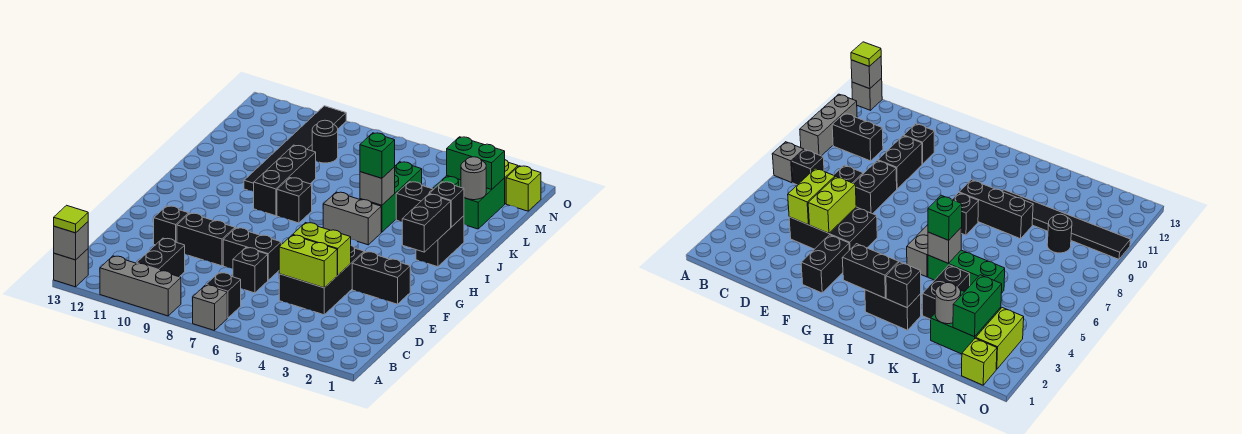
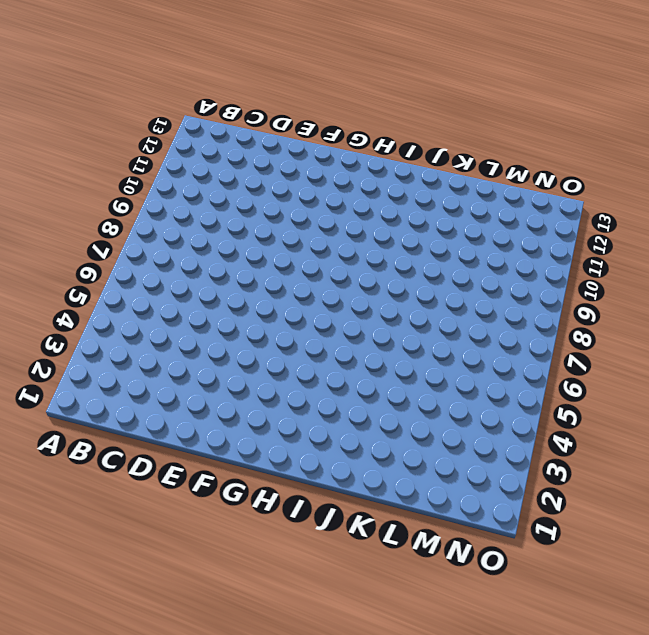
none -> grey 1x1 brick [192,285,227,331]
none -> grey 1x3 brick [100,256,181,316]
none -> grey 1x1 brick [54,249,88,287]
none -> black 1x1 brick [206,273,241,318]

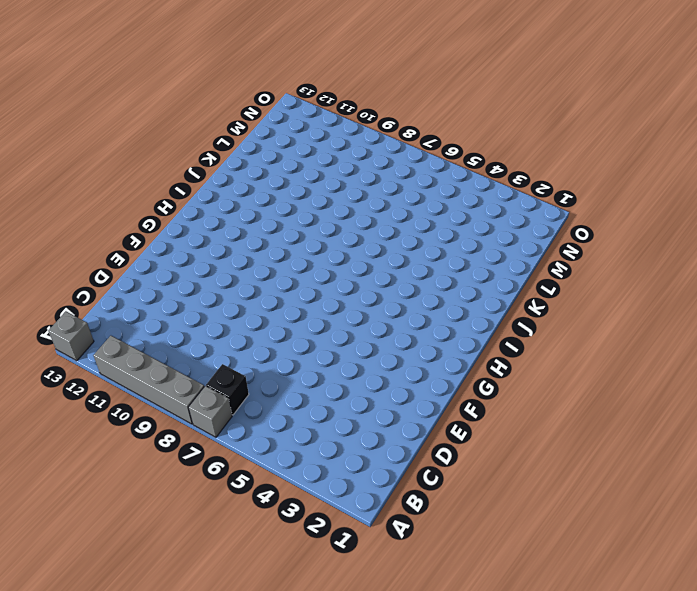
grey 1x4 brick [94,336,204,424] -> grey 1x3 brick [100,256,181,316]
none -> black 1x2 brick [137,238,185,277]
none -> black 2x3 brick [279,246,364,315]
none -> black 1x1 brick [233,248,268,293]
none -> black 1x2 brick [223,228,281,280]

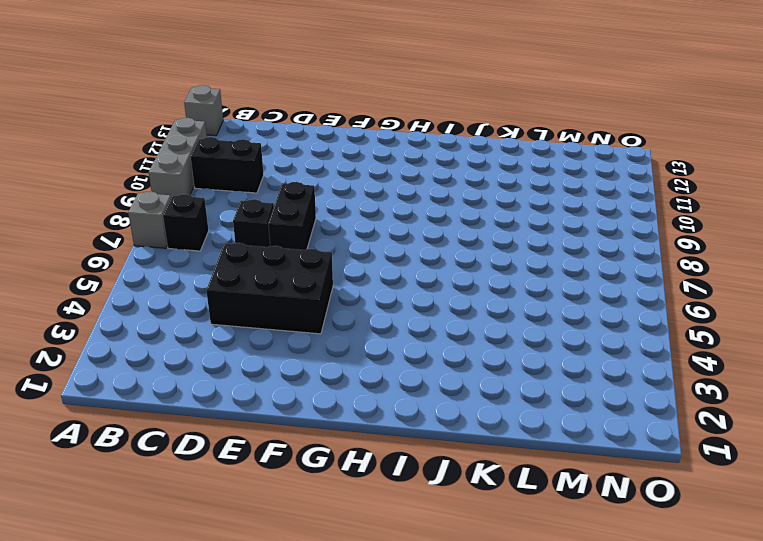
none -> black 1x2 brick [177,213,235,266]
none -> black 1x1 brick [154,206,189,245]
none -> black 1x2 brick [352,252,410,304]
none -> black 1x2 brick [416,216,464,267]

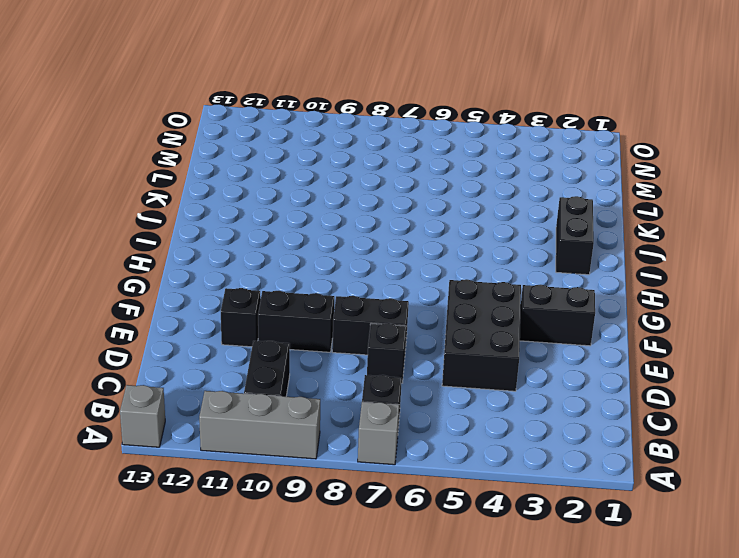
none -> grey 1x2 brick [323,192,381,245]
none -> black 1x1 brick [277,178,312,223]
none -> black 1x3 brick [254,145,316,216]
none -> green 1x3 brick [360,162,422,232]

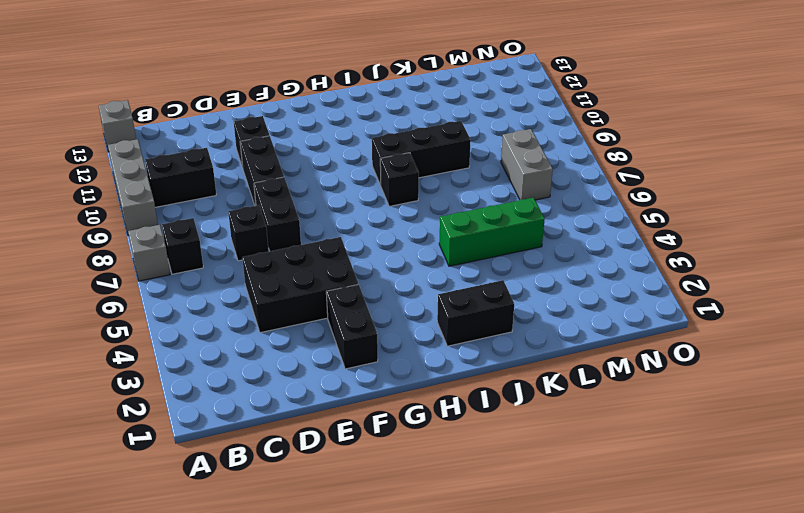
grey 1x2 brick [501,129,553,200] -> grey 1x2 brick moved to [323,192,381,245]
none -> black 1x6 tile [244,106,346,192]
none -> black 1x2 brick [396,182,434,222]
none -> green 2x2 brick [433,176,505,229]
none -> black 1x1 round brick [312,120,338,163]

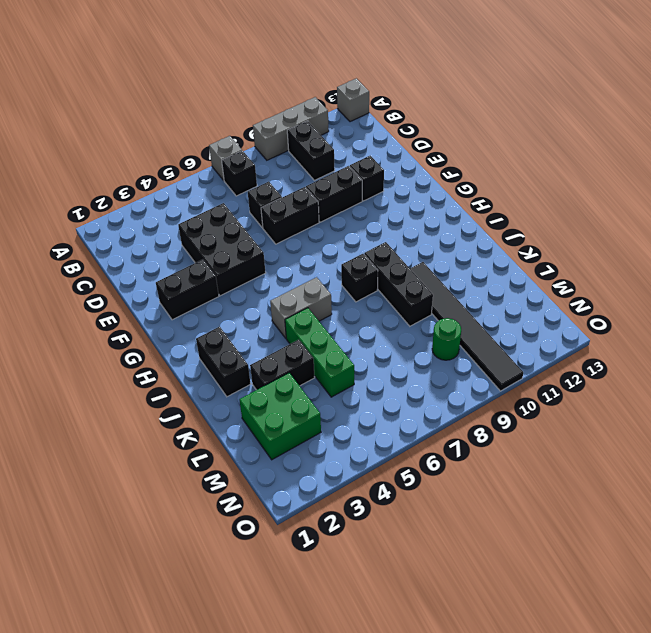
green 1x1 round brick [432,318,461,360] -> black 1x1 round brick [312,120,338,163]
none -> lime 1x1 brick [506,166,541,211]
none -> lime 1x2 brick [976,308,1024,369]
none -> grey 1x1 brick [54,222,88,260]
none -> lime 1x2 brick [279,235,337,288]

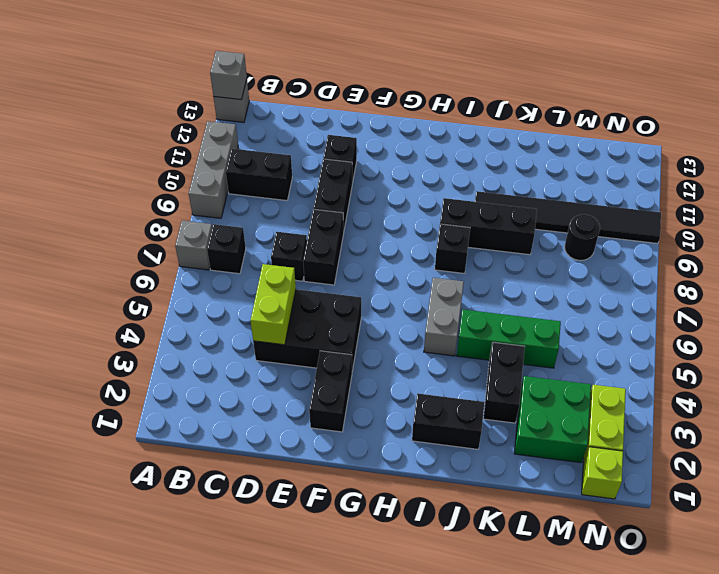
none -> lime 1x2 brick [293,223,351,275]
none -> black 1x2 brick [402,194,451,252]
none -> black 1x1 brick [429,182,464,227]
none -> grey 1x1 brick [360,167,395,205]

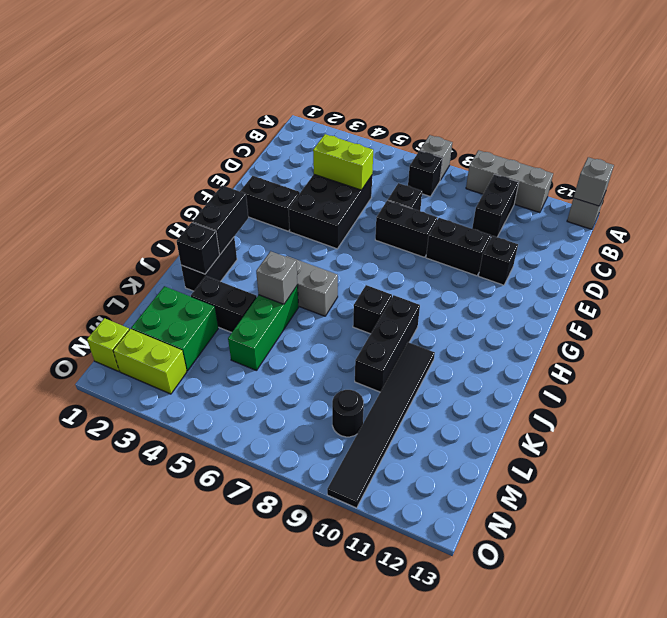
none -> lime 1x2 brick [293,223,351,275]
none -> grey 1x1 round brick [461,157,486,200]
none -> green 1x2 brick [447,137,505,190]
none -> lime 1x1 tile [54,205,88,233]

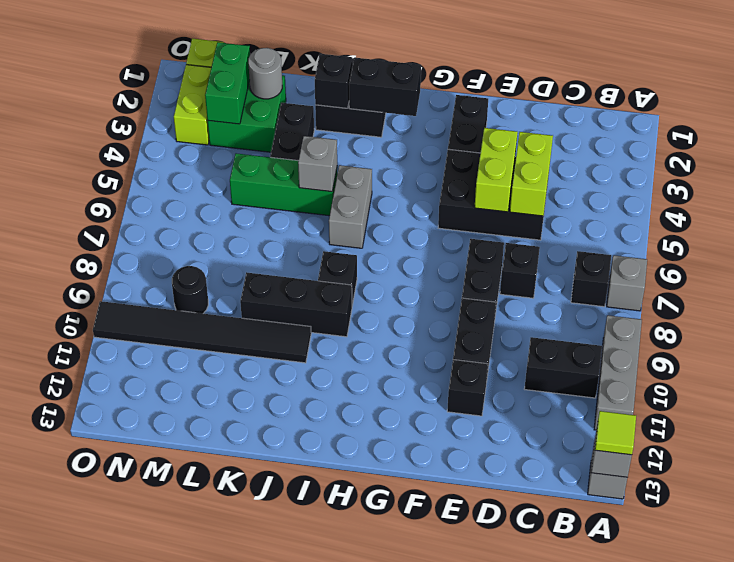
none -> green 1x1 brick [360,133,395,178]

